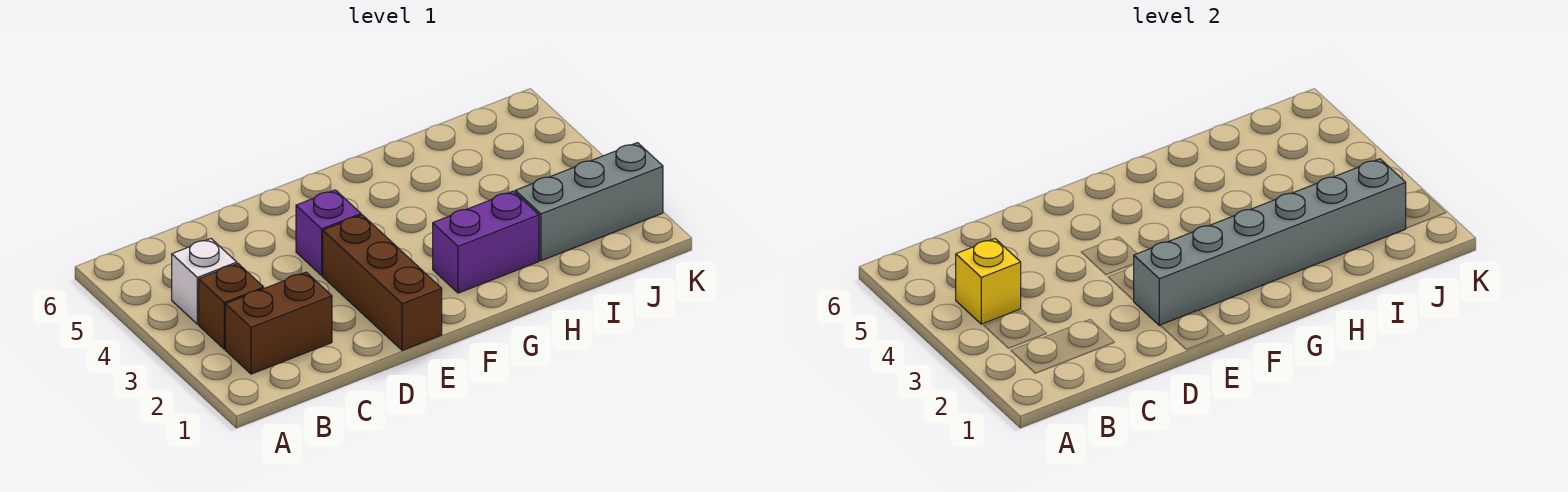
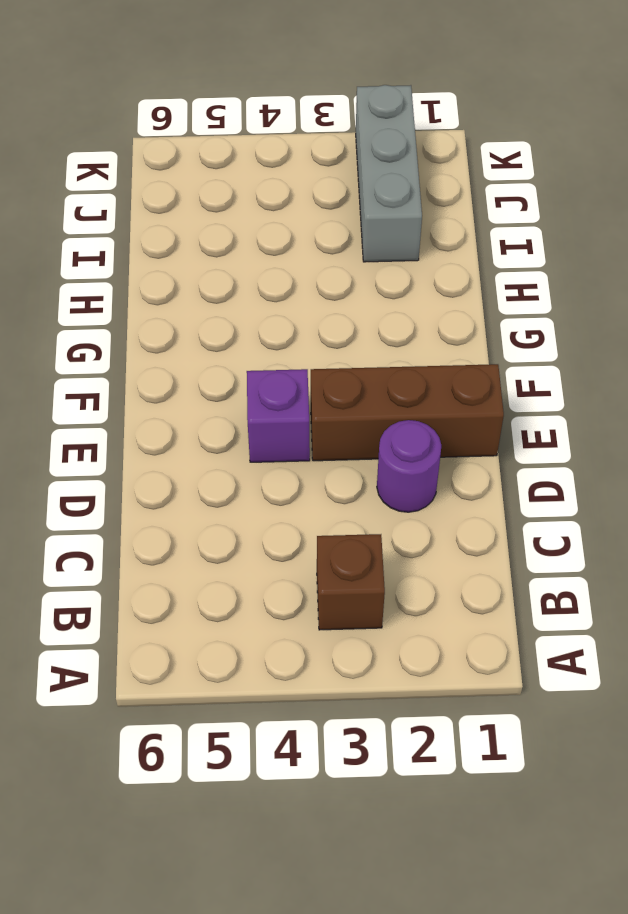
purple 1x1 round brick [377,420,441,512] -> none
none -> brown 1x2 brick [225,272,332,374]
none -> white 1x1 brick [172,239,237,324]

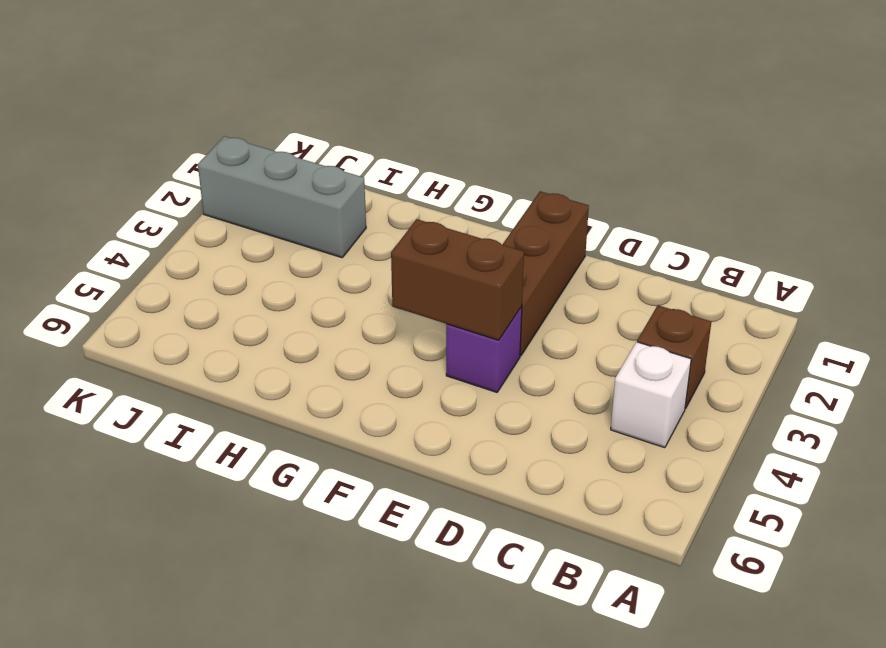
brown 1x2 brick [391,219,524,340] -> brown 1x2 brick moved to [225,272,332,374]
none -> purple 1x2 brick [433,191,539,293]
none -> yellow 1x1 brick [956,239,1021,324]

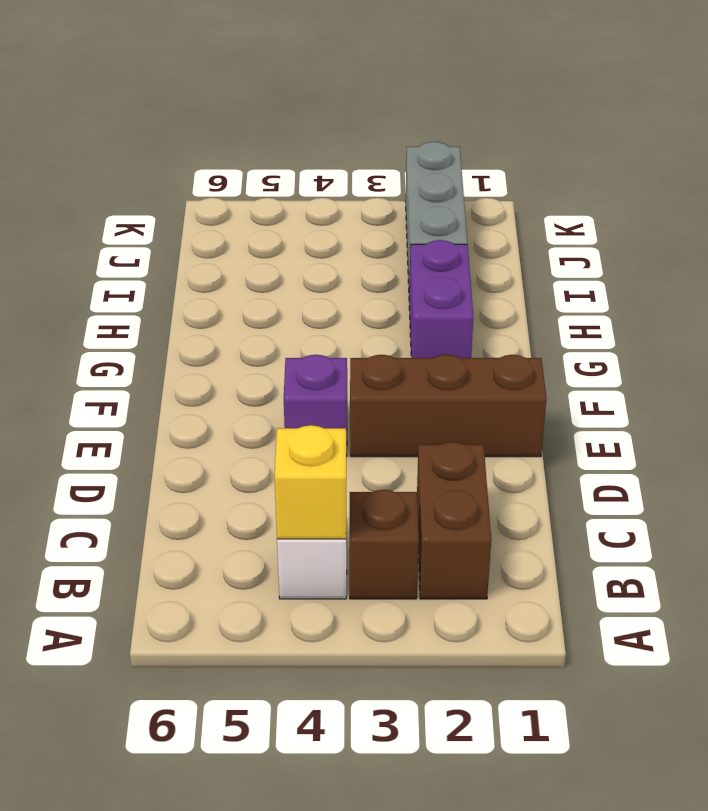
none -> grey 1x6 brick [1134,159,1406,325]

